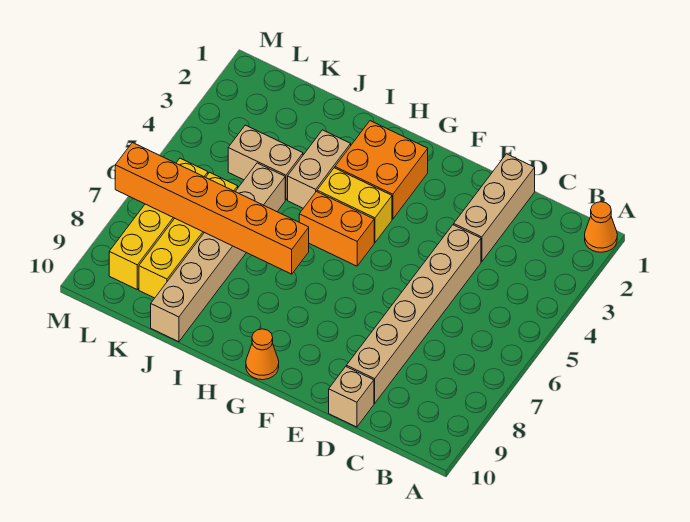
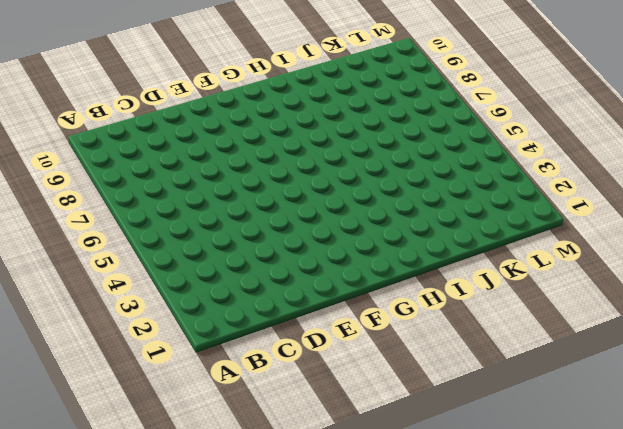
none -> orange 1x1 cone [585,202,617,252]
none -> tan 1x3 brick [454,154,535,262]
none -> tan 1x6 brick [347,225,481,403]

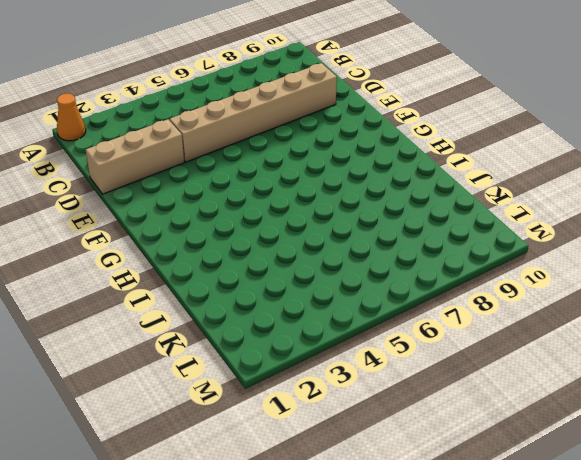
none -> tan 1x1 brick [329,367,374,427]
none -> orange 2x2 brick [335,121,428,219]
none -> yellow 1x2 brick [317,168,392,243]

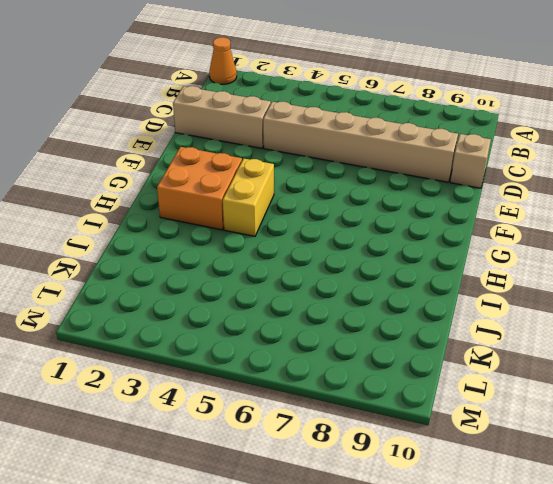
none -> orange 1x2 brick [299,192,374,266]
none -> orange 1x1 cone [246,329,279,380]
none -> tan 1x2 brick [288,130,351,208]

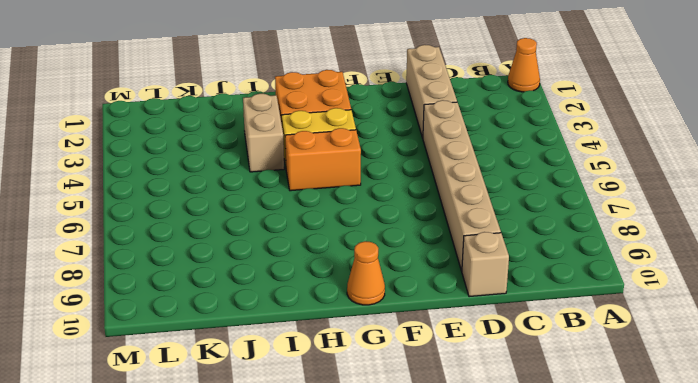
none -> tan 1x2 brick [228,125,303,200]
none -> tan 1x6 brick [151,163,285,342]
none -> yellow 1x4 brick [139,172,238,298]

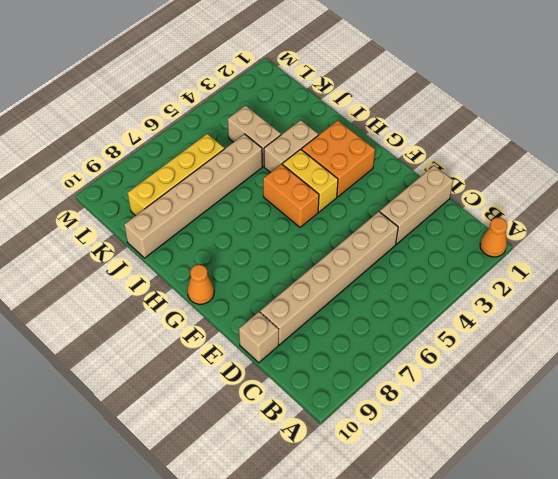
none -> yellow 1x4 brick [109,158,208,289]
none -> orange 1x6 brick [115,143,309,274]

